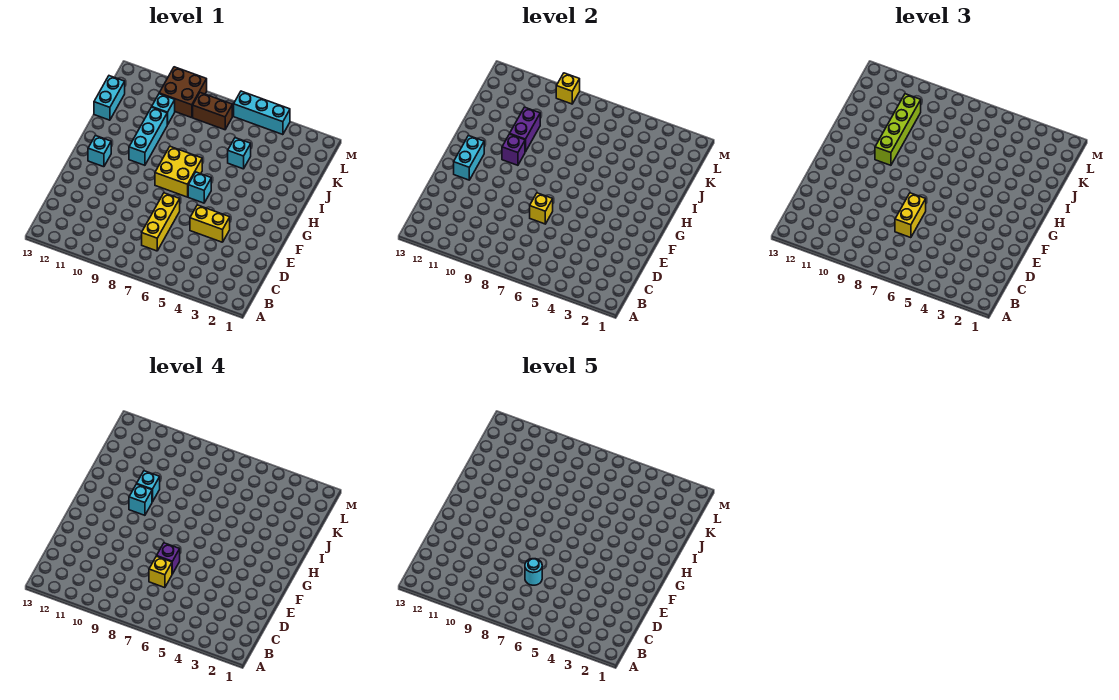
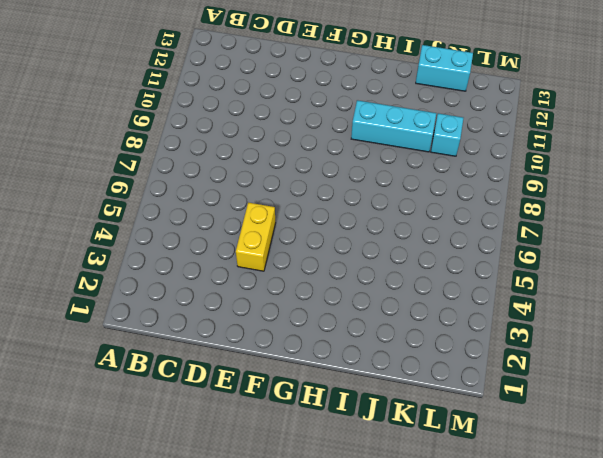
none -> yellow 1x3 brick [142,193,180,251]
none -> cyan 1x1 brick [188,172,211,203]
none -> yellow 2x2 brick [155,147,202,197]

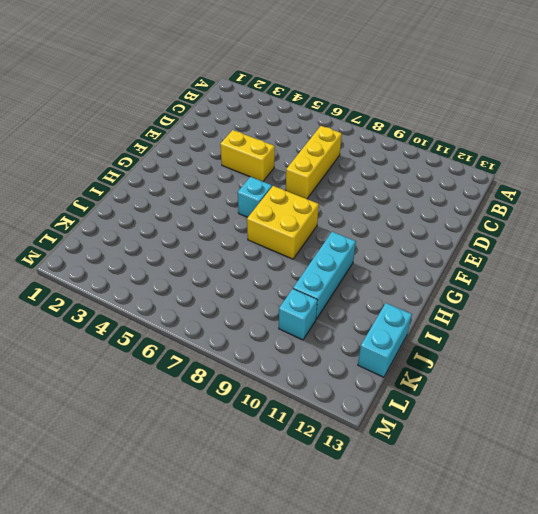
none -> cyan 1x1 brick [88,136,111,167]
none -> cyan 1x1 brick [228,138,251,169]
none -> brown 1x2 brick [193,93,232,130]

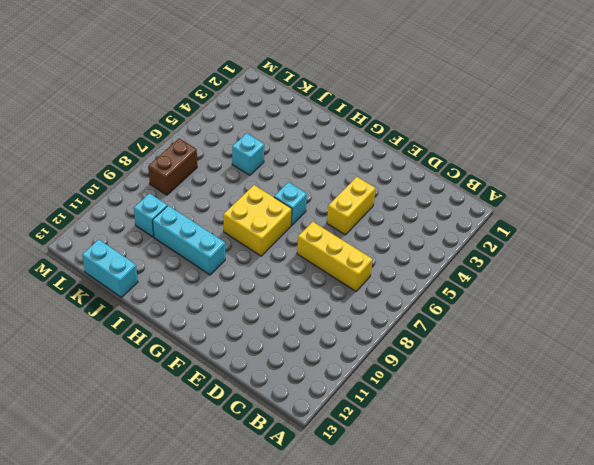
none -> cyan 1x1 brick [88,136,111,167]
none -> brown 2x2 brick [159,67,207,118]
none -> cyan 1x3 brick [234,91,290,135]

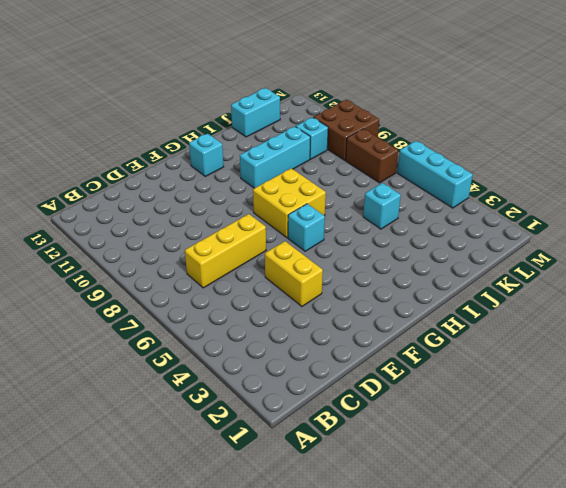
none -> yellow 1x1 brick [530,193,553,224]
none -> cyan 1x2 brick [454,136,484,180]
none -> purple 1x1 brick [502,134,525,165]

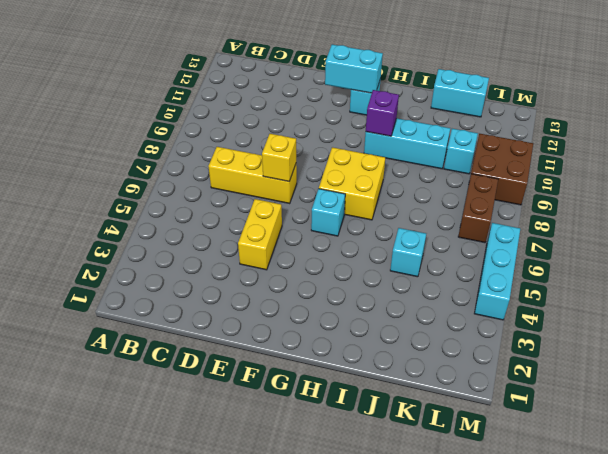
none -> purple 1x2 brick [510,107,540,152]
none -> yellow 1x1 brick [556,73,580,104]
none -> yellow 1x2 brick [895,193,926,238]

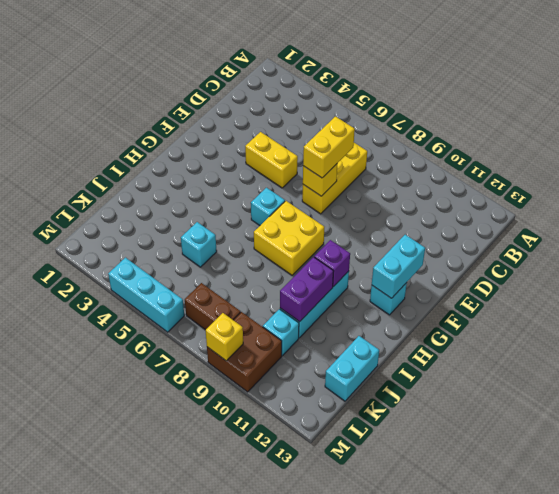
none -> lime 1x4 brick [875,94,921,165]
none -> yellow 1x1 brick [149,556,172,588]
none -> purple 1x1 brick [157,543,180,574]

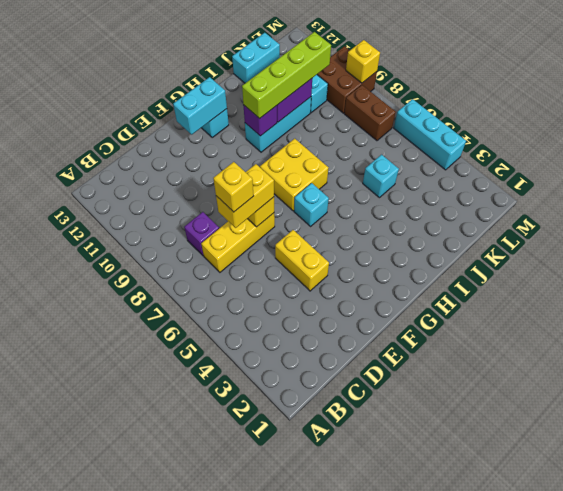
purple 1x1 brick [184,212,219,256] -> purple 1x1 brick moved to [157,543,180,574]
none -> cyan 1x1 brick [129,484,152,515]
none -> cyan 1x1 brick [137,471,160,502]
none -> cyan 1x1 round brick [525,559,542,585]

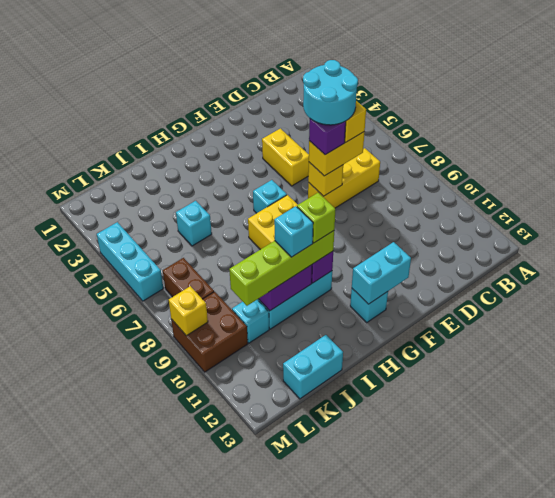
cyan 2x2 round brick [303,60,358,125] -> cyan 1x1 round brick [525,559,542,585]
lime 1x1 brick [297,193,335,243] -> cyan 1x1 brick [129,484,152,515]

